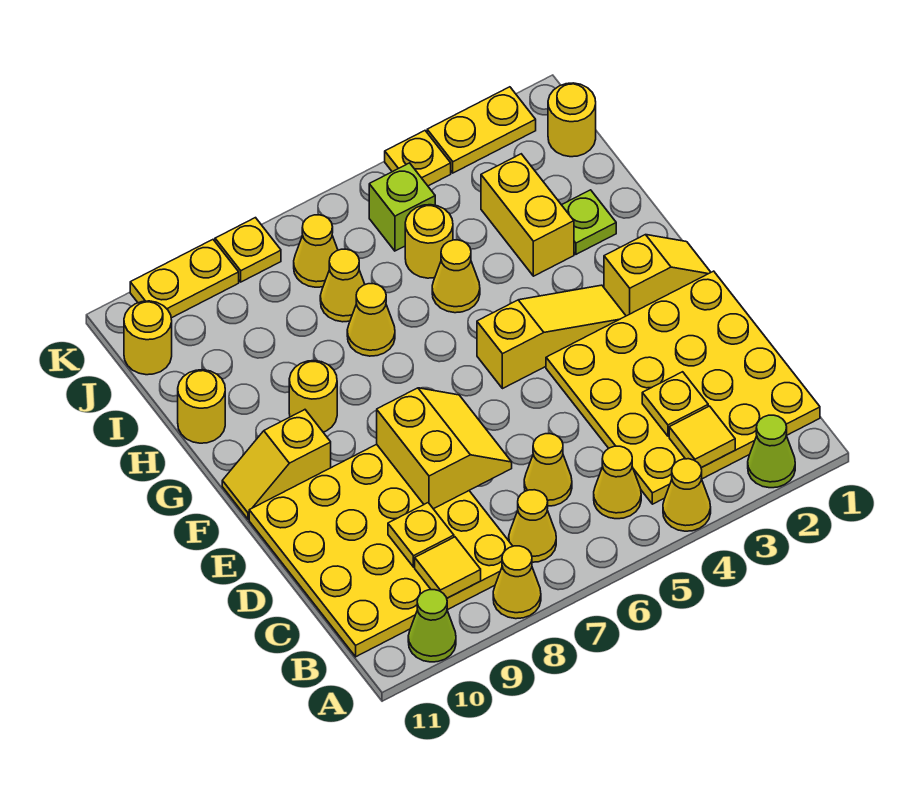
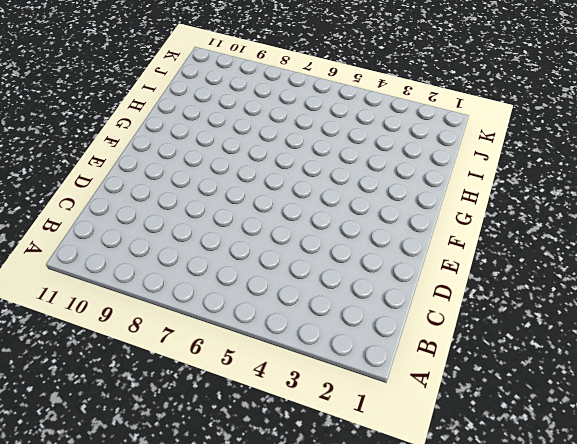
none -> lime 1x1 cone [748,415,795,488]
none -> yellow 1x1 cone [663,459,711,531]
none -> yellow 1x1 cone [493,546,541,619]
none -> lime 1x1 cone [408,590,456,662]

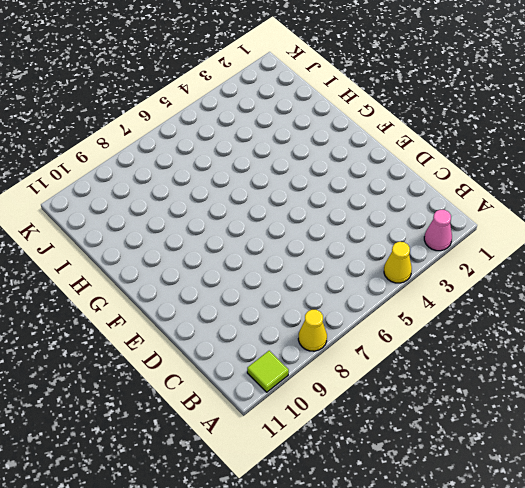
pink 1x1 cone [424,210,452,251] -> lime 1x1 cone [748,415,795,488]
lime 1x1 tile [247,351,289,392] -> lime 1x1 cone [408,590,456,662]
none -> yellow 4x4 plate [546,271,820,504]
none -> yellow 1x1 cone [594,446,641,519]
none -> yellow 1x1 cone [509,490,556,562]
none -> yellow 4x4 plate [249,444,513,657]

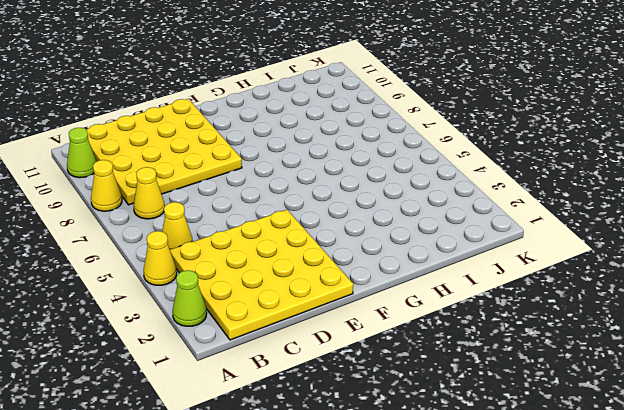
none -> yellow 1x1 cone [524,434,572,506]
none -> yellow 1x2 slope [604,235,711,316]
none -> yellow 1x3 slope [477,285,626,389]
none -> yellow 1x2 slope [222,410,331,519]

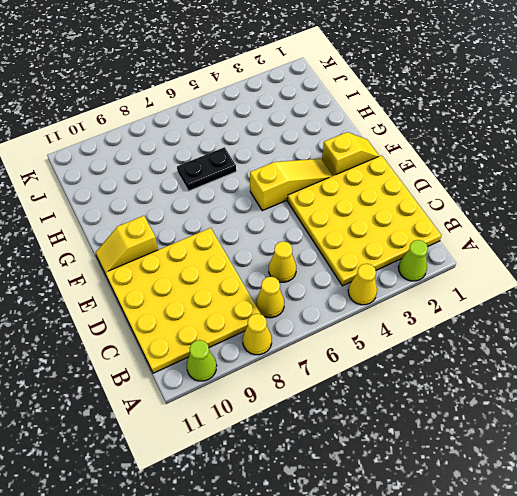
black 1x2 plate [177,147,236,191] -> yellow 1x1 cone [347,284,395,356]
none -> yellow 1x1 cone [594,446,641,519]
none -> yellow 1x1 round brick [289,361,337,432]
none -> lime 1x1 plate [562,190,616,254]
none -> yellow 1x2 brick [481,154,574,276]

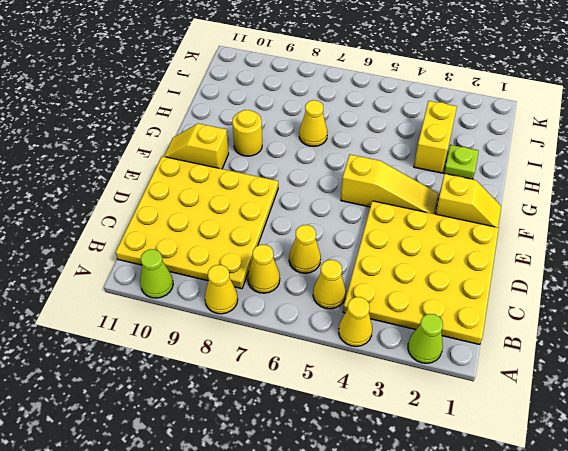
none -> yellow 1x1 cone [432,240,480,313]
none -> yellow 1x1 round brick [178,370,225,443]
none -> yellow 1x1 round brick [405,205,453,278]
none -> yellow 1x1 cone [320,249,365,322]

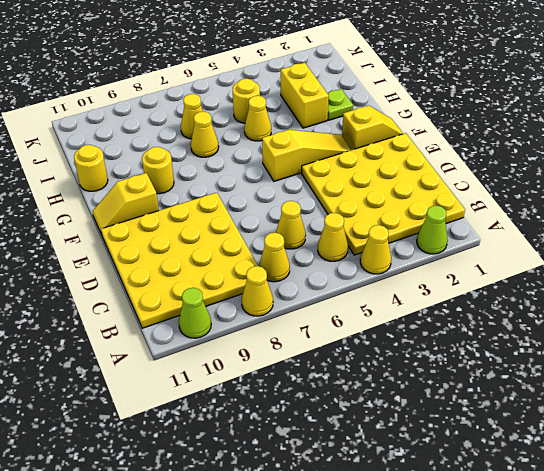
none -> yellow 1x1 round brick [548,83,596,157]
none -> lime 1x1 brick [369,163,435,251]
none -> yellow 1x1 cone [294,215,338,287]
none -> yellow 1x1 round brick [124,301,172,375]

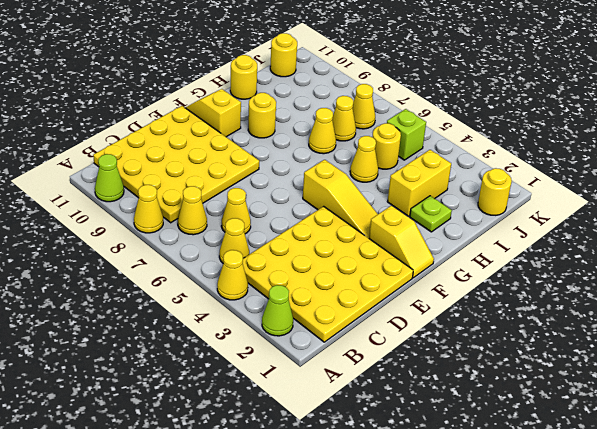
none -> yellow 1x2 plate [427,87,536,173]
none -> yellow 1x1 plate [385,131,451,186]
none -> yellow 1x1 plate [215,218,281,282]
none -> yellow 1x2 plate [130,240,239,318]

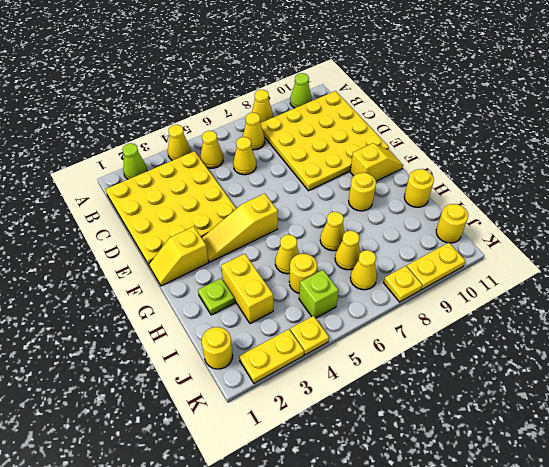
none -> yellow 1x1 tile [669,406,735,468]
none -> yellow 1x1 tile [415,537,481,598]
none -> yellow 1x1 plate [642,372,708,436]
none -> yellow 1x1 plate [388,503,454,567]

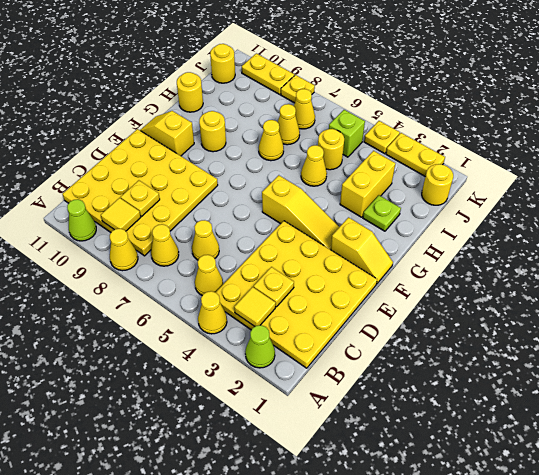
none -> yellow 2x2 slope [377,388,512,509]

